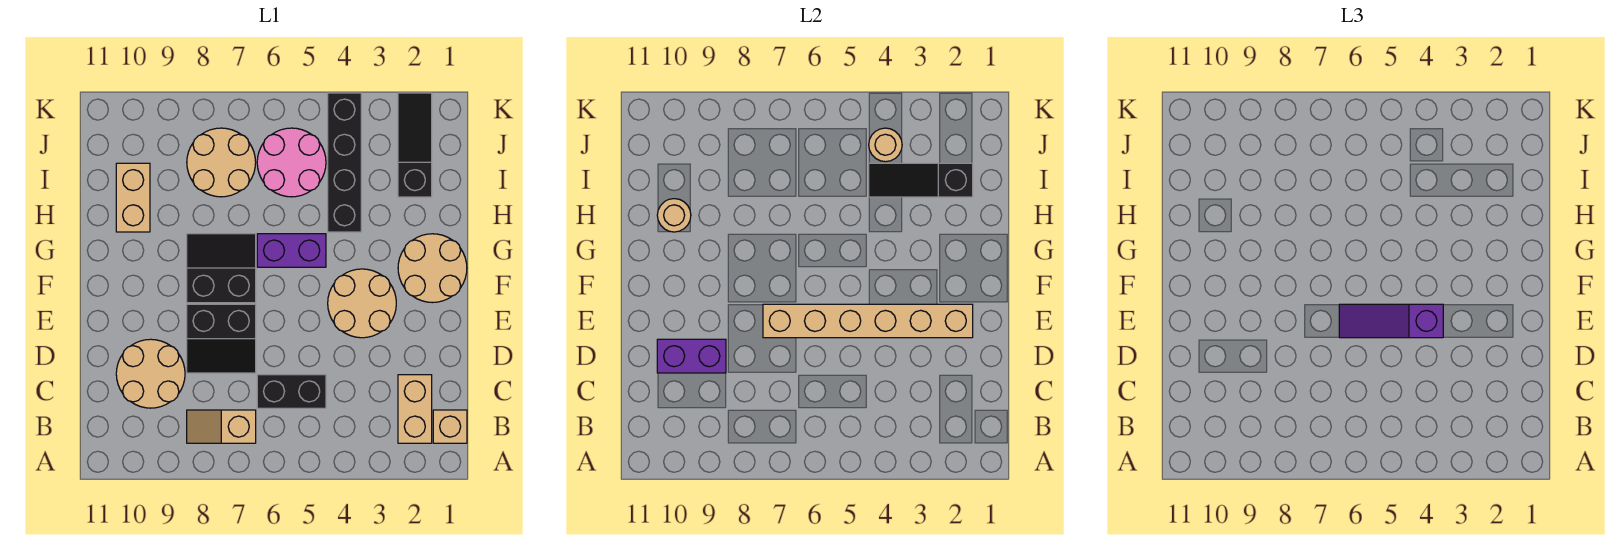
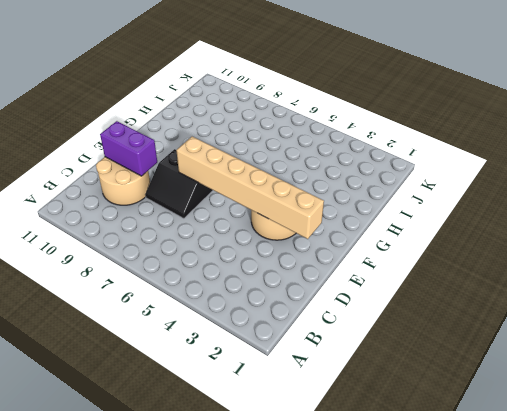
none -> tan 1x1 brick [433,410,467,443]
none -> tan 1x2 brick [398,375,432,443]
none -> tan 1x2 slope [187,410,256,443]

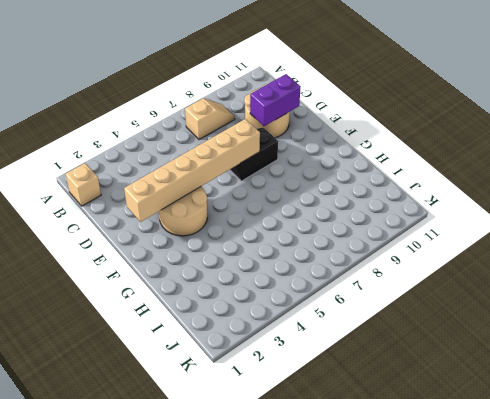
none -> tan 1x2 brick [398,375,432,443]
none -> black 1x2 brick [257,375,326,408]
none -> tan 2x2 round brick [398,234,467,303]

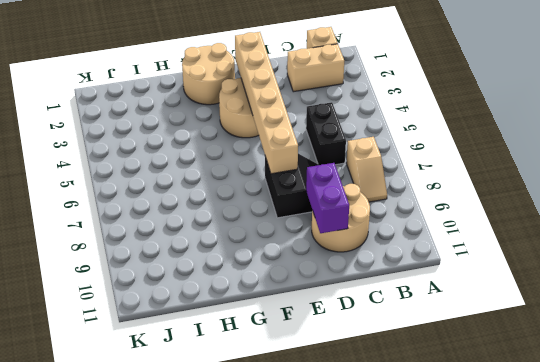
none -> black 2x2 slope [187,234,256,303]
none -> purple 1x2 brick [257,234,326,267]
none -> black 1x4 brick [328,93,361,232]

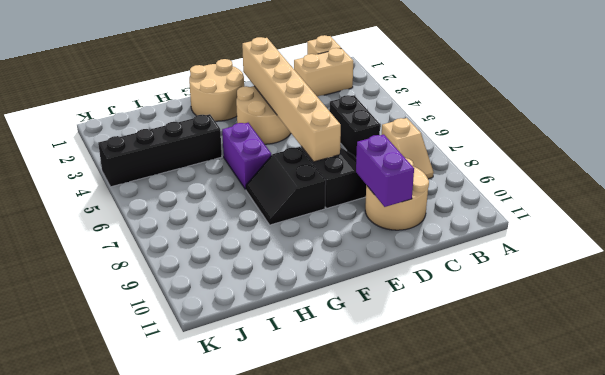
none -> tan 1x2 brick [116,163,150,232]
none -> black 1x3 slope [398,93,432,197]
none -> pink 2x2 round brick [257,128,326,197]

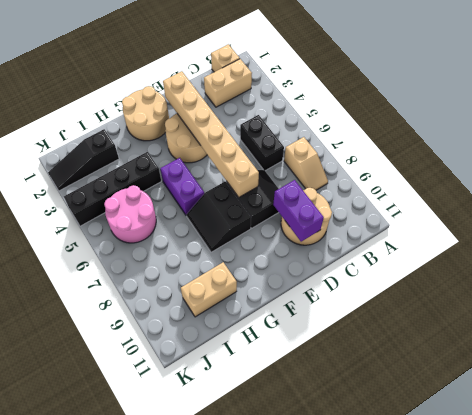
none -> tan 2x2 round brick [187,128,256,197]
none -> tan 1x1 round brick [657,199,691,232]
none -> black 1x3 slope [869,163,973,197]

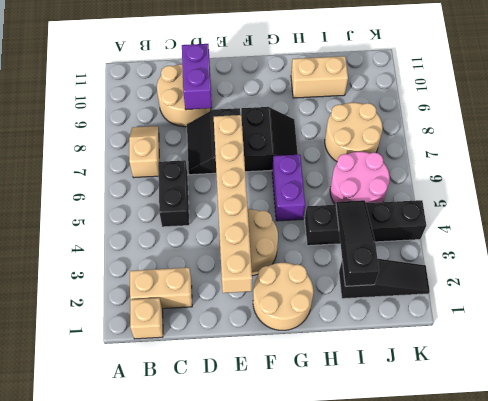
none -> tan 1x1 round brick [657,199,691,232]
none -> tan 1x1 round brick [869,128,902,162]
none -> purple 1x3 slope [1339,304,1443,338]

